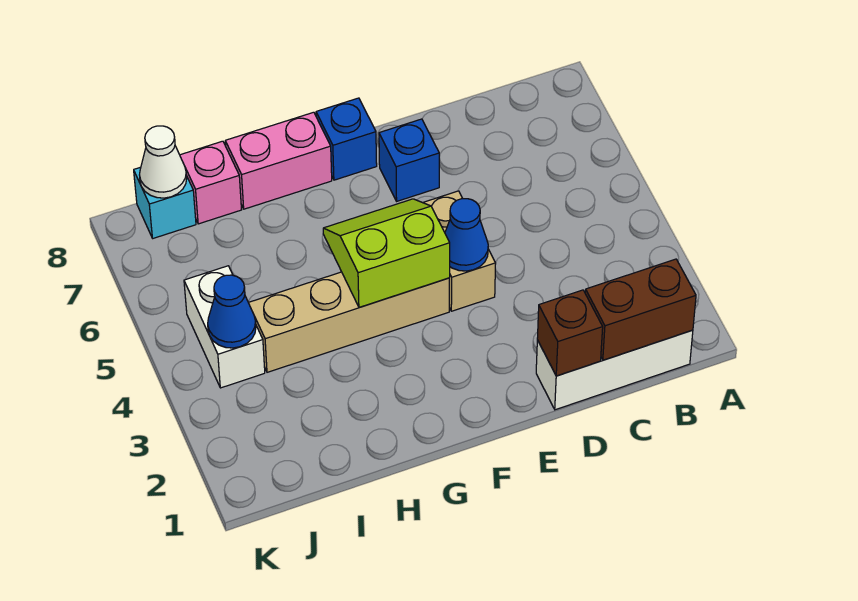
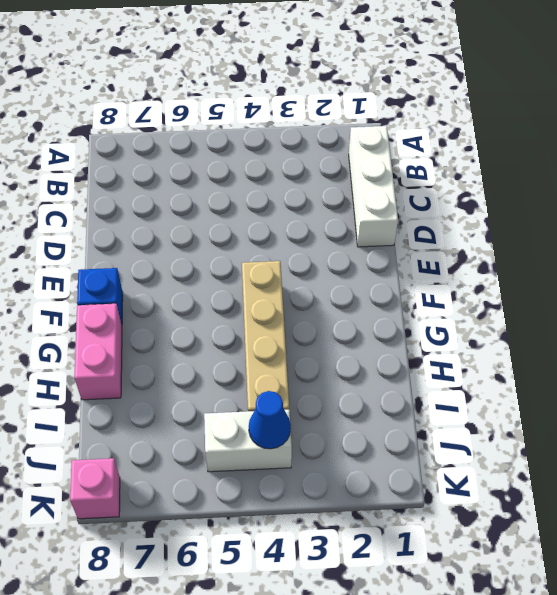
pink 1x1 brick [70,458,120,519] -> pink 1x1 brick moved to [180,141,241,224]
none -> tan 1x2 brick [423,191,496,311]
none -> blue 1x1 brick [379,119,439,201]
none -> cyan 1x1 brick [134,167,196,238]

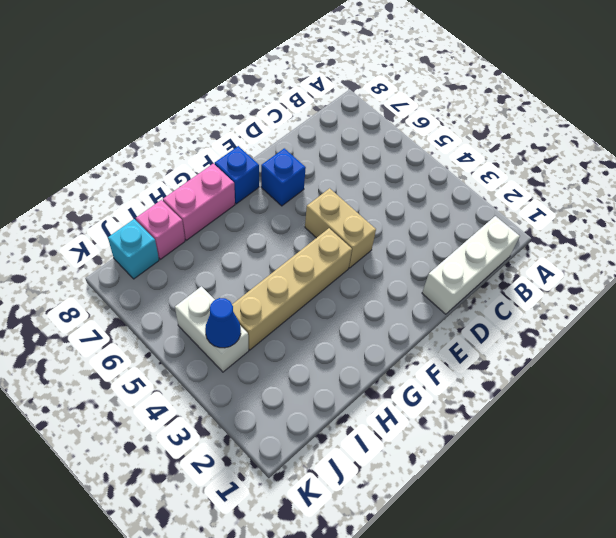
none -> brown 1x2 brick [585,259,696,360]
none -> brown 1x1 brick [537,290,603,376]
none -> blue 1x1 cone [445,199,488,271]

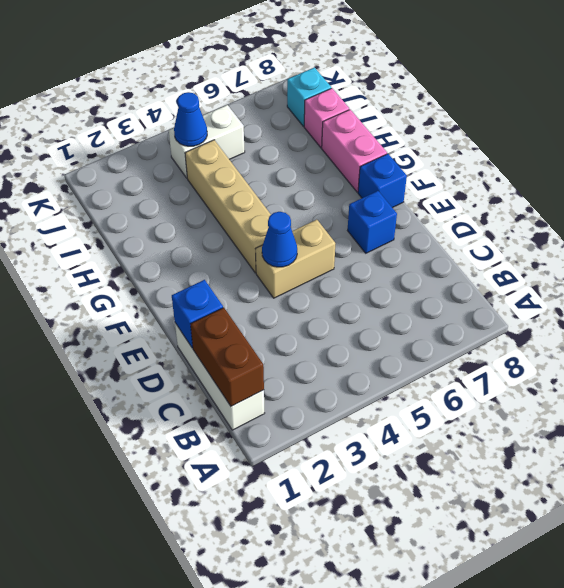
blue 1x1 brick [172,280,223,348] -> brown 1x1 brick [537,290,603,376]
none -> lime 2x2 slope [323,199,450,307]
none -> white 1x1 cone [140,126,187,198]

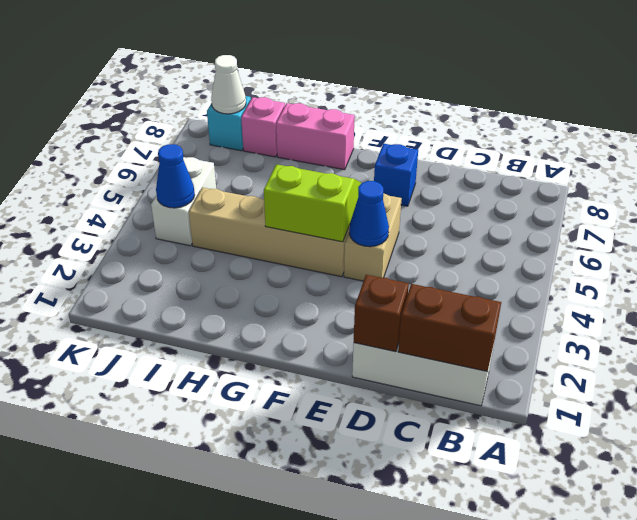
none -> blue 1x1 brick [316,98,377,180]

